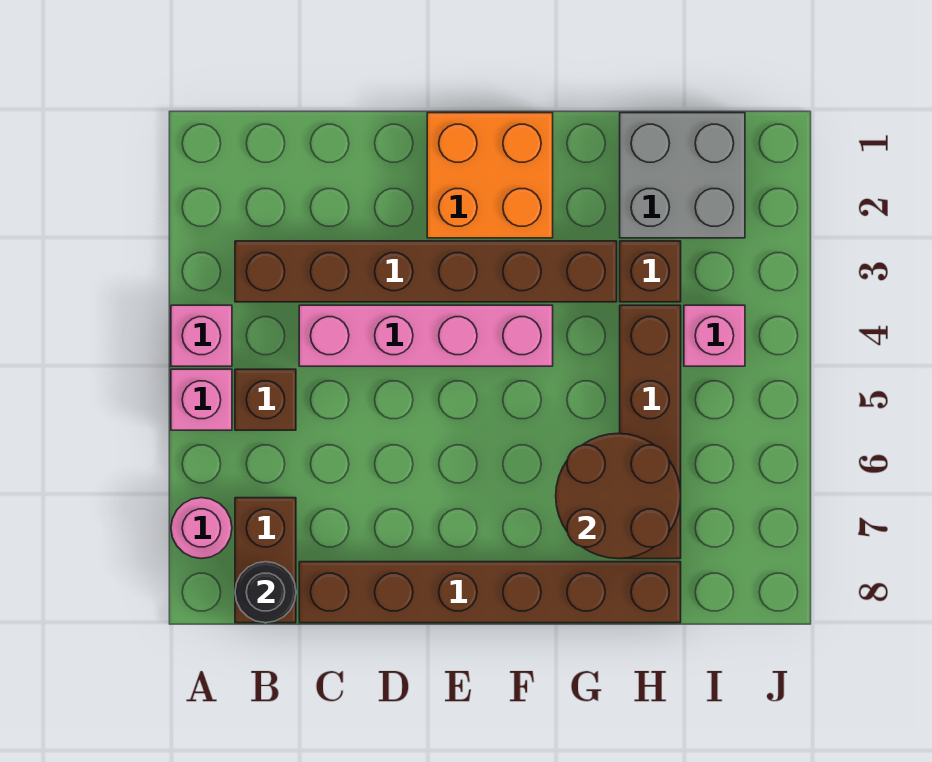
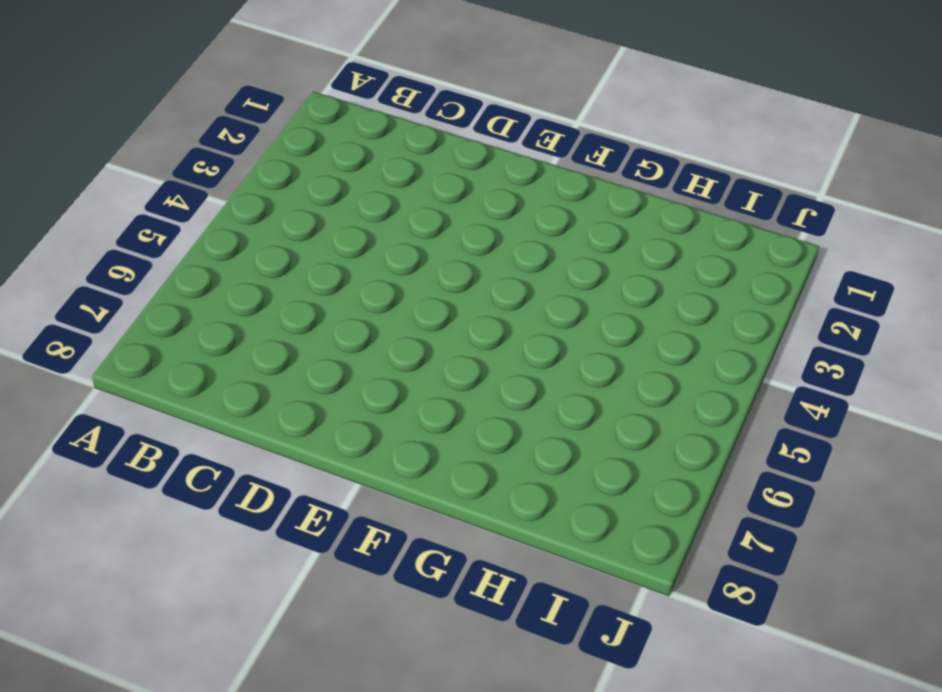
none -> pink 1x1 brick [171,305,232,366]
none -> pink 1x1 brick [171,369,232,430]
none -> pink 1x1 round brick [171,498,232,559]

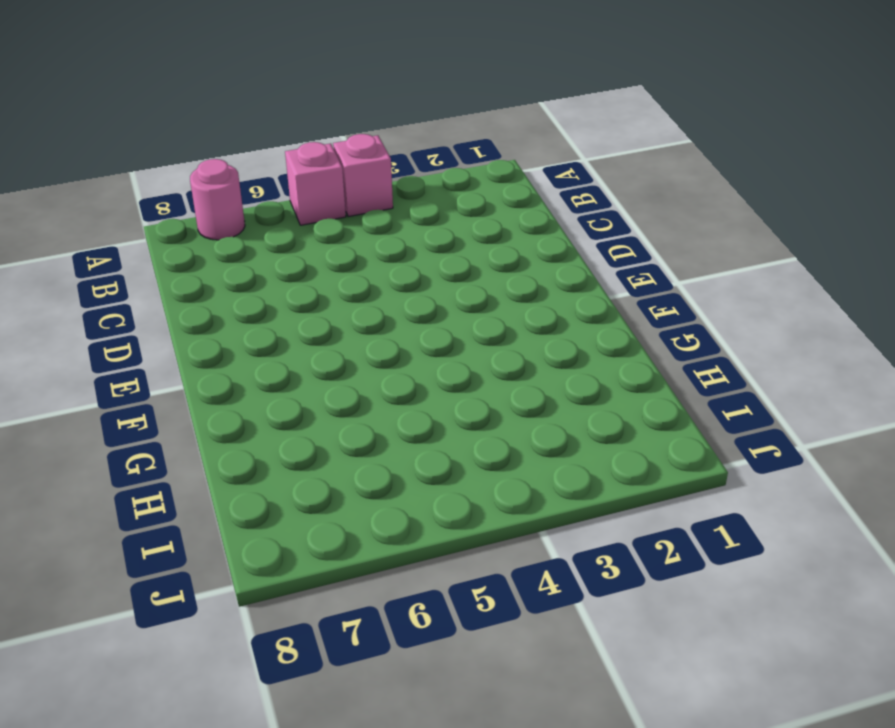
none -> brown 1x6 brick [235,241,617,302]
none -> brown 1x1 brick [235,369,296,430]
none -> brown 1x2 brick [235,498,296,623]

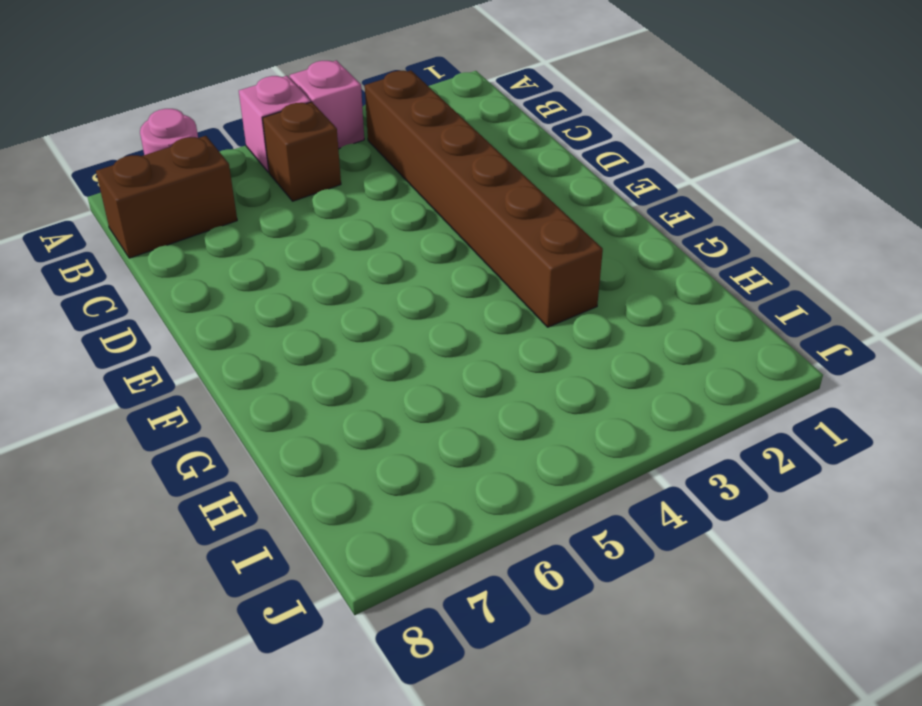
none -> pink 1x4 brick [299,305,553,366]
none -> brown 1x6 brick [299,562,681,623]
none -> orange 2x2 brick [427,113,553,238]

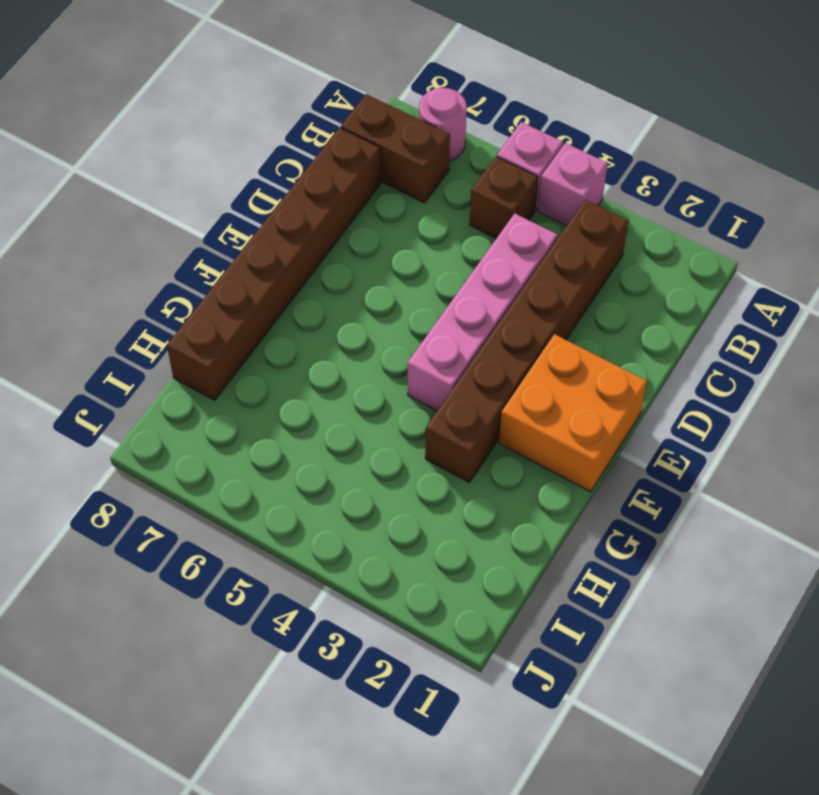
none -> grey 2x2 brick [620,113,745,238]
none -> brown 1x1 brick [620,241,681,302]
none -> brown 1x4 brick [620,305,681,559]

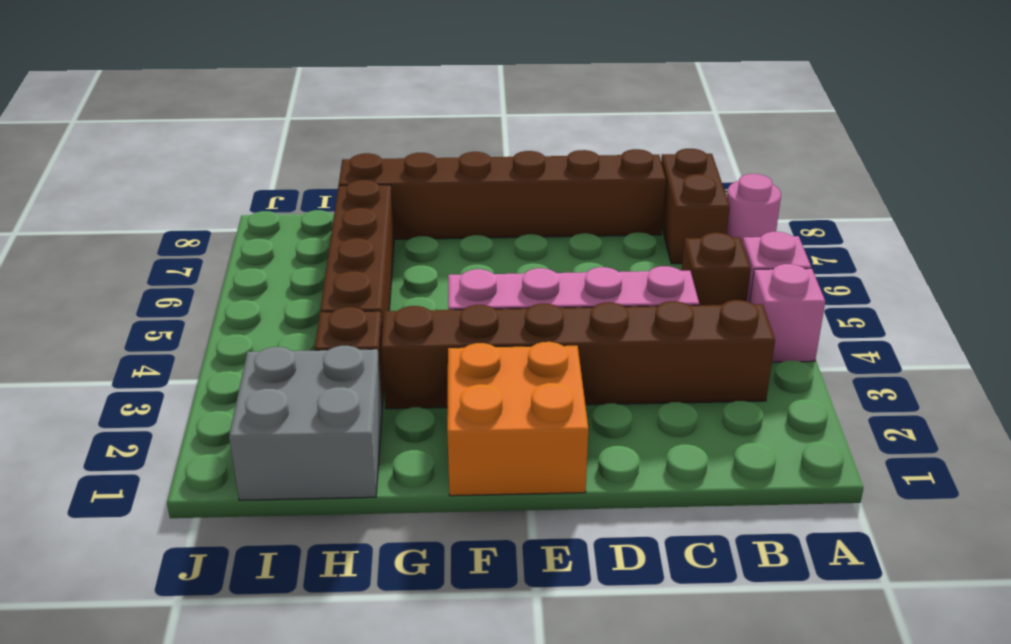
none -> pink 1x1 brick [684,305,745,366]
none -> black 1x1 round brick [235,562,296,623]
none -> brown 2x2 round brick [556,433,681,559]

